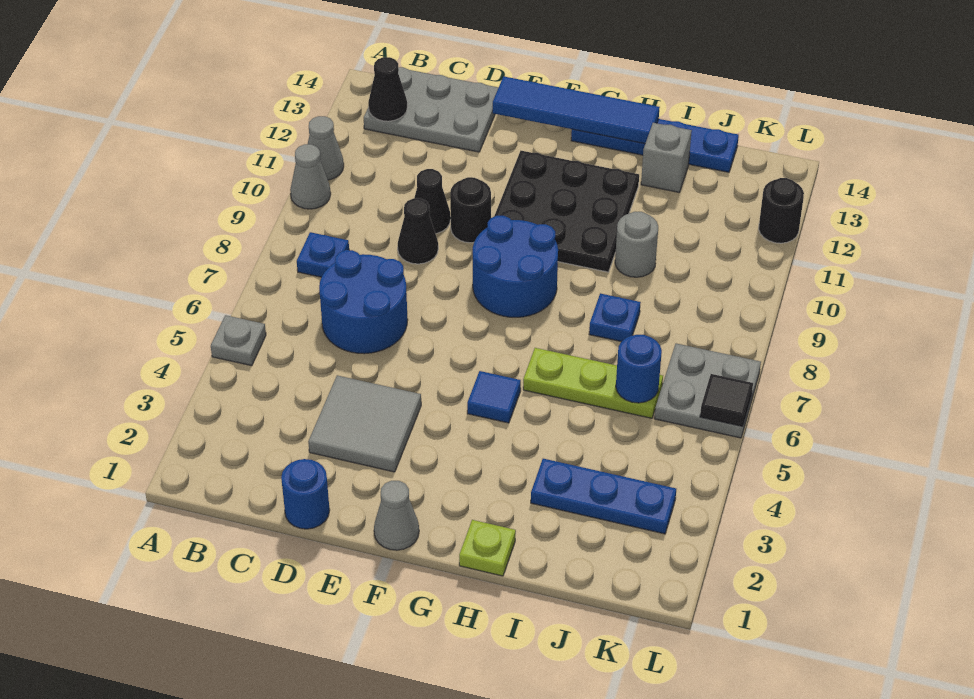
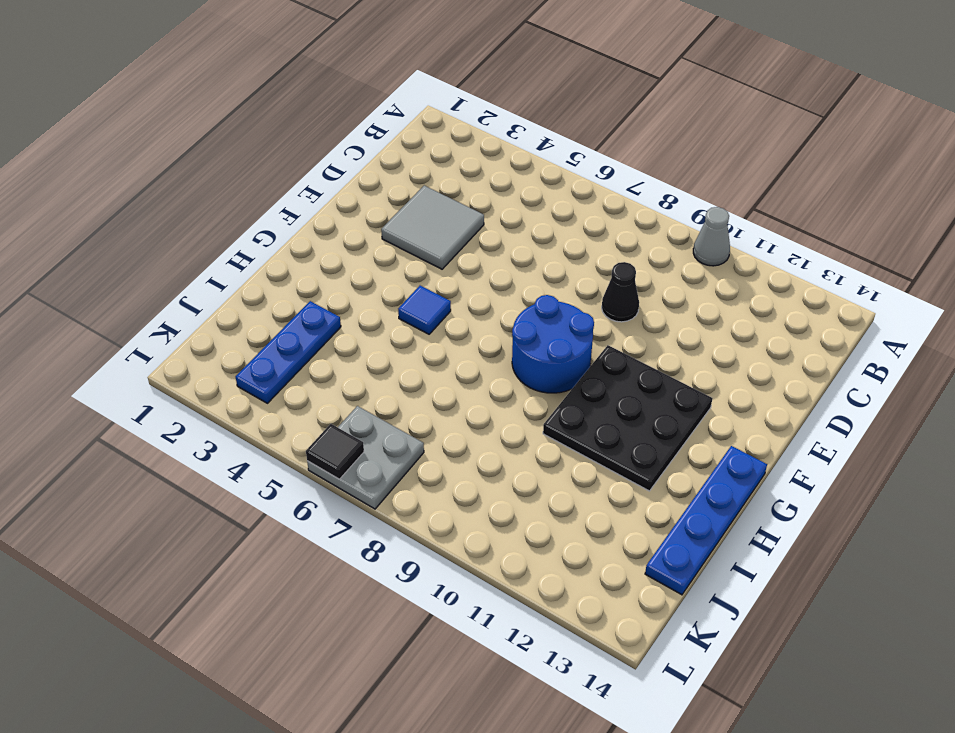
none -> grey 1x1 plate [211,315,266,366]
none -> grey 1x1 cone [308,116,344,180]
none -> blue 1x1 plate [297,232,349,277]

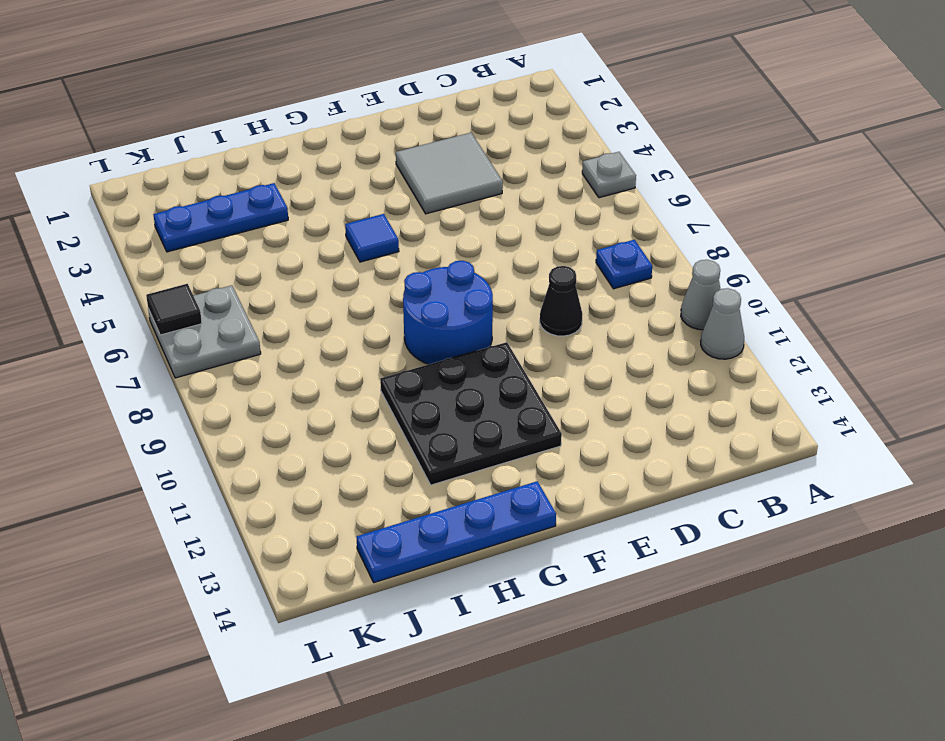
none -> grey 2x3 plate [364,67,498,152]
none -> blue 2x2 round brick [319,250,408,354]
none -> blue 1x1 round brick [281,459,330,529]

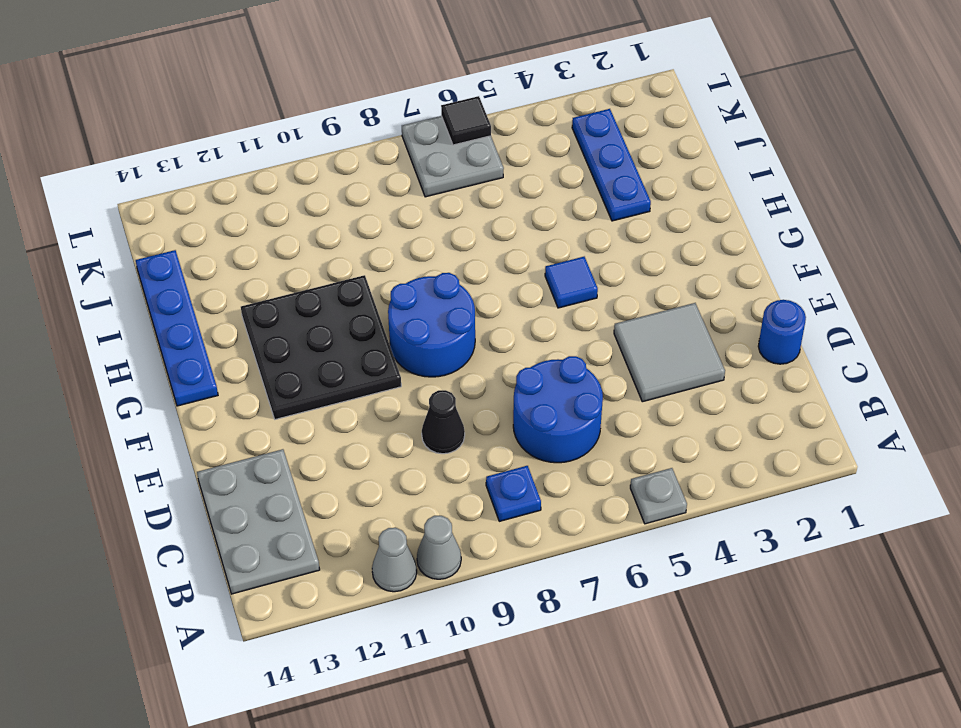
none -> black 1x1 cone [414,169,451,234]
none -> black 1x1 round brick [450,177,491,243]
none -> grey 1x1 cone [374,481,419,550]

